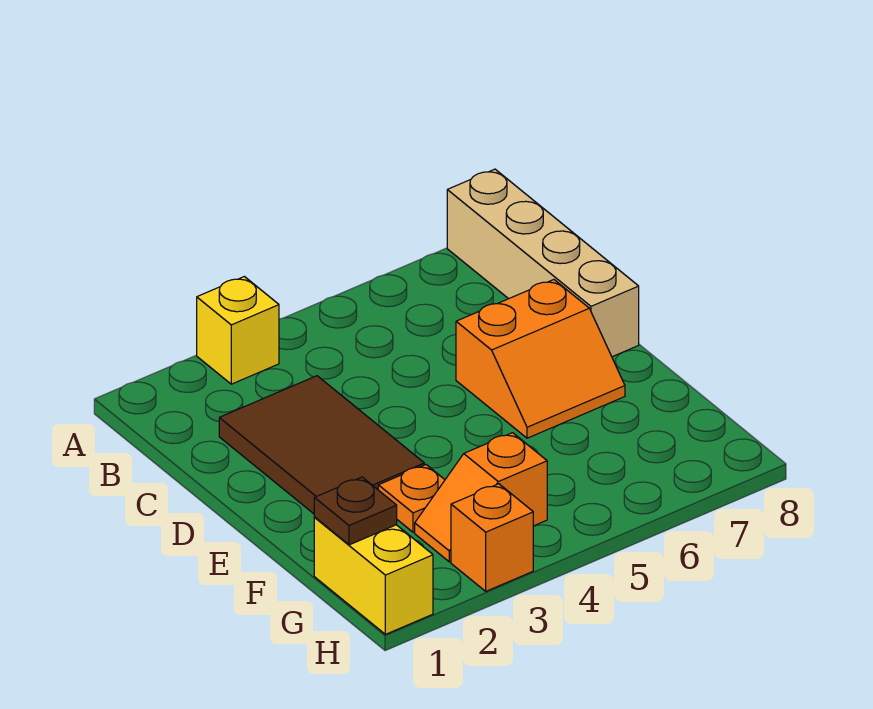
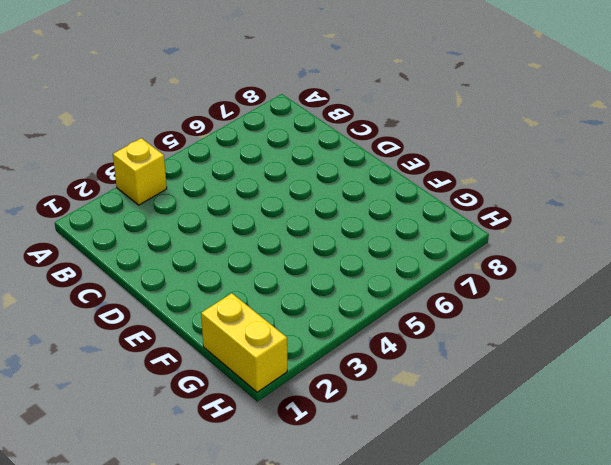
none -> tan 1x4 brick [447,169,639,357]
none -> brown 2x3 tile [219,376,424,514]

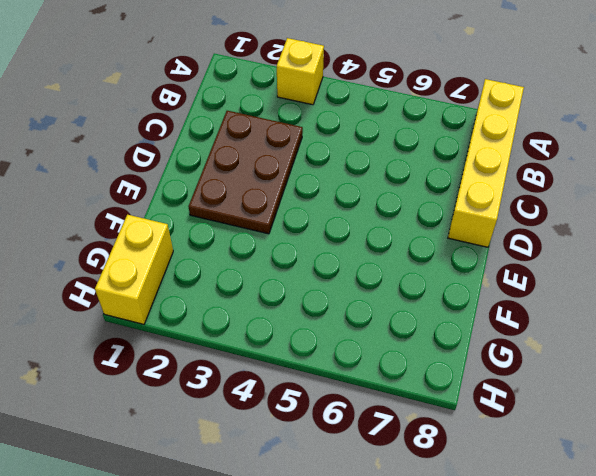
yellow 1x4 brick [448,79,524,247] -> tan 1x4 brick [447,169,639,357]
brown 2x3 plate [188,111,303,234] -> brown 2x3 tile [219,376,424,514]
none -> orange 2x2 slope [456,280,625,438]
none -> orange 1x1 plate [378,465,445,532]

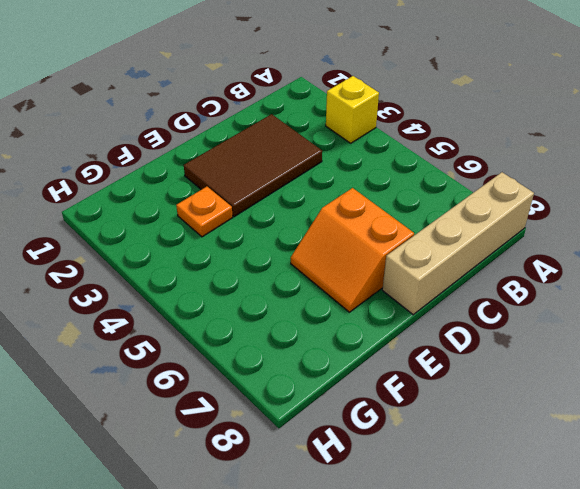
none -> yellow 1x2 brick [314,518,433,634]
none -> orange 1x2 slope [415,433,547,562]

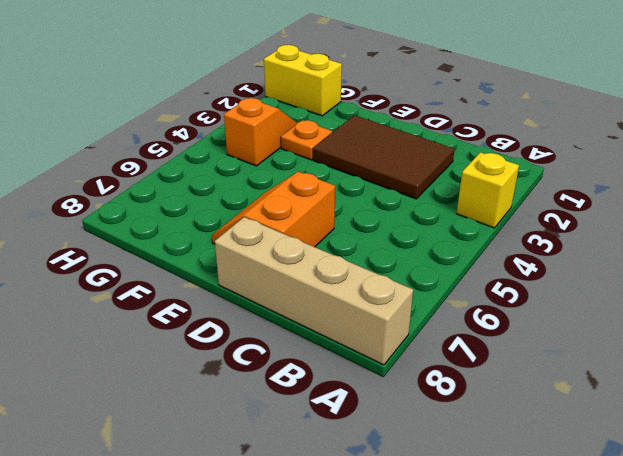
none -> orange 1x1 brick [451,484,533,591]
none -> brown 1x1 plate [314,477,397,545]

